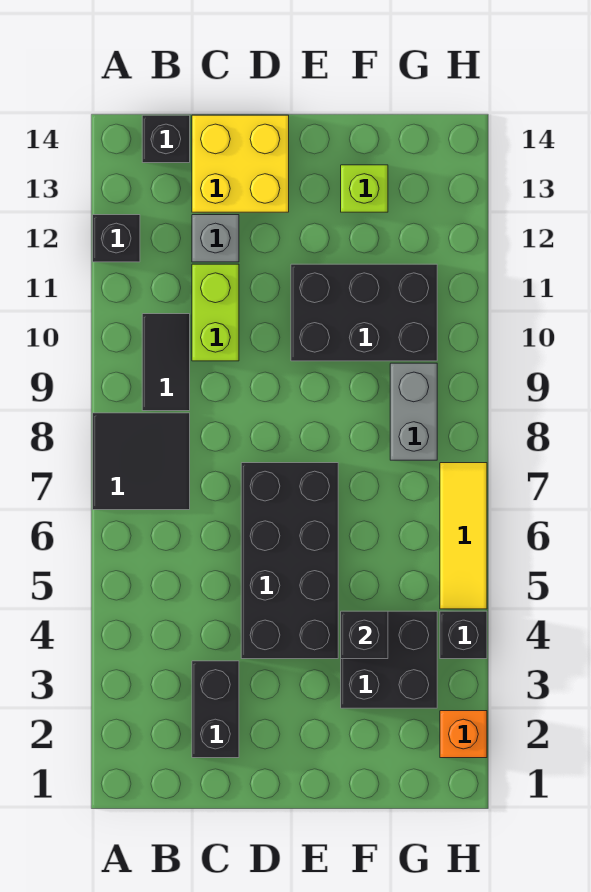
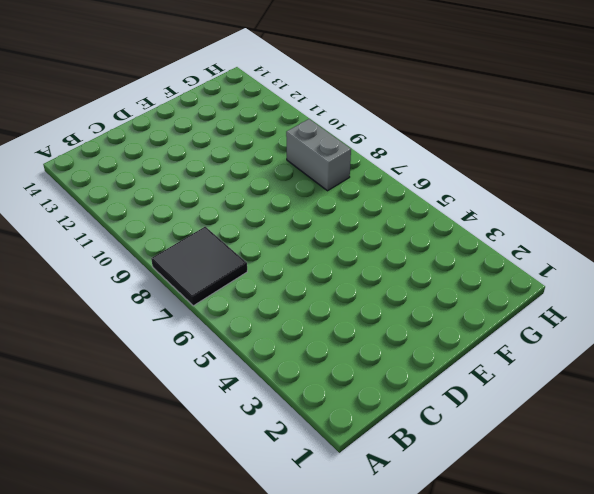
none -> black 1x1 brick [93,215,140,262]
none -> black 1x2 tile [142,314,190,411]
none -> black 1x1 brick [142,115,190,163]

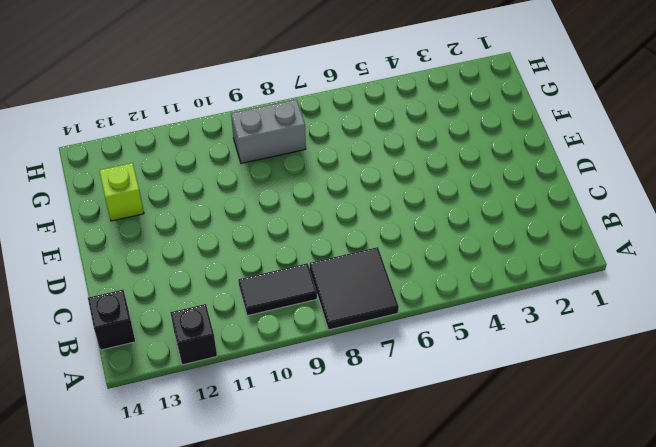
none -> black 1x2 brick [192,661,239,758]
none -> lime 1x2 brick [192,264,239,361]
none -> grey 1x1 brick [192,215,239,262]

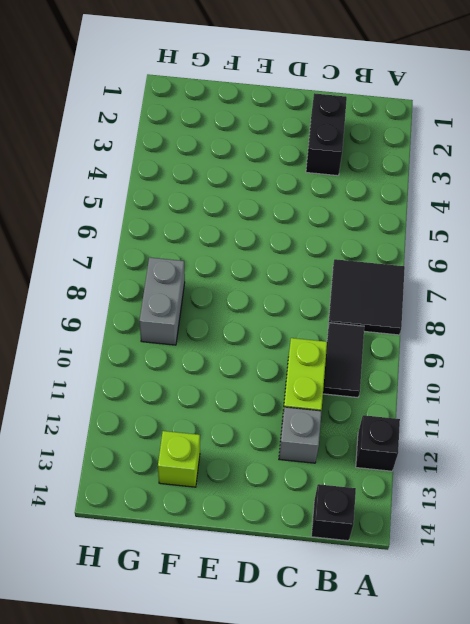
none -> yellow 2x2 brick [192,115,289,212]
none -> black 2x4 brick [241,463,338,659]
none -> black 2x3 brick [291,264,437,361]

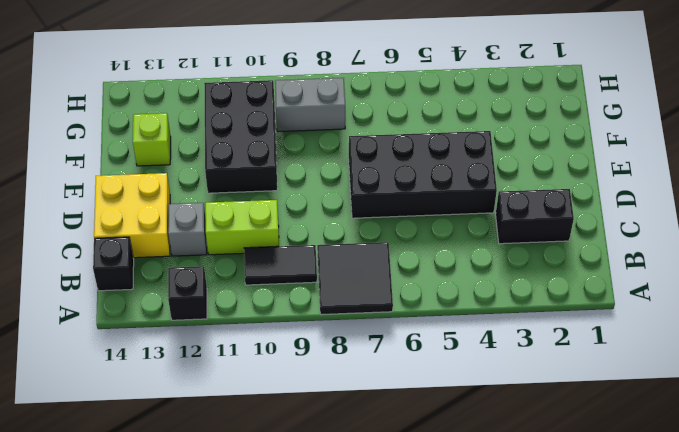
none -> black 2x2 brick [341,611,437,708]
none -> orange 1x1 brick [440,711,487,758]
none -> black 1x1 brick [440,611,487,659]

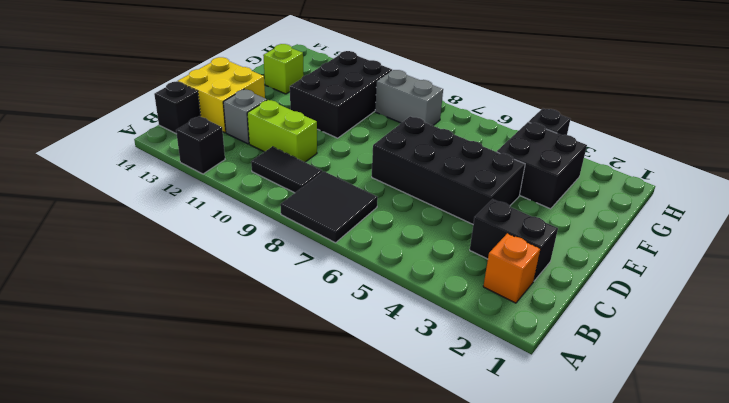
orange 1x1 brick [483,233,540,303] -> orange 1x1 brick moved to [440,711,487,758]
none -> yellow 1x3 tile [440,463,487,609]
none -> black 1x1 brick [341,611,388,659]

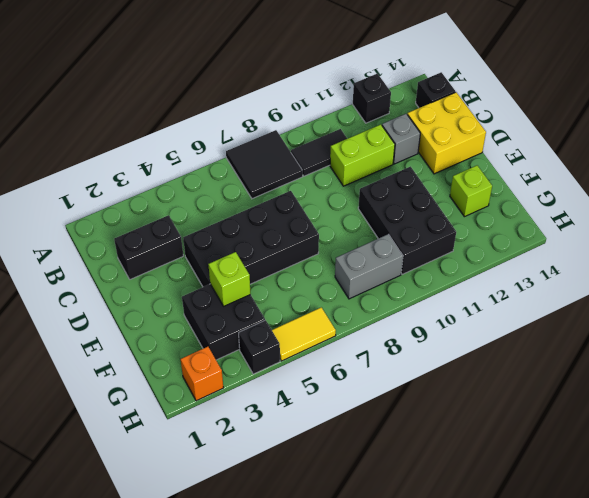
lime 1x1 brick [208,252,250,306] -> black 1x1 brick [341,611,388,659]
yellow 1x2 tile [272,307,336,361] -> yellow 1x3 tile [440,463,487,609]

